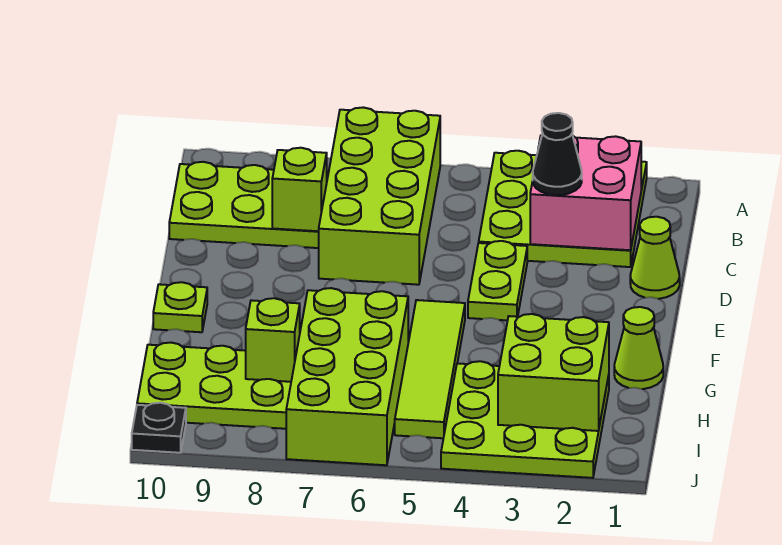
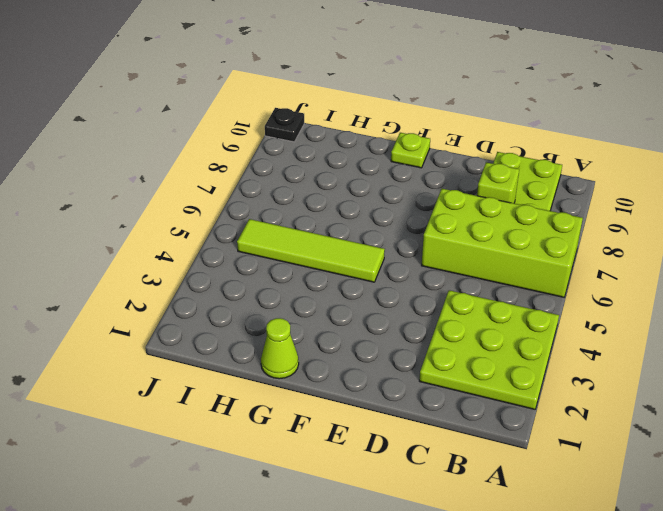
none -> lime 1x1 cone [630,217,680,299]
none -> lime 1x2 plate [468,241,527,320]
none -> lime 2x4 brick [286,288,408,465]

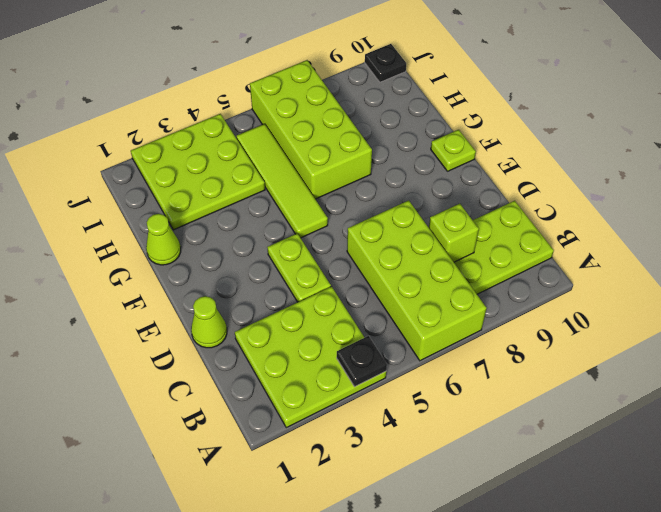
black 1x1 plate [337,336,387,387] -> none
none -> lime 2x3 plate [137,343,291,429]
none -> pink 2x2 brick [530,135,641,250]
none -> lime 2x2 brick [498,314,609,431]

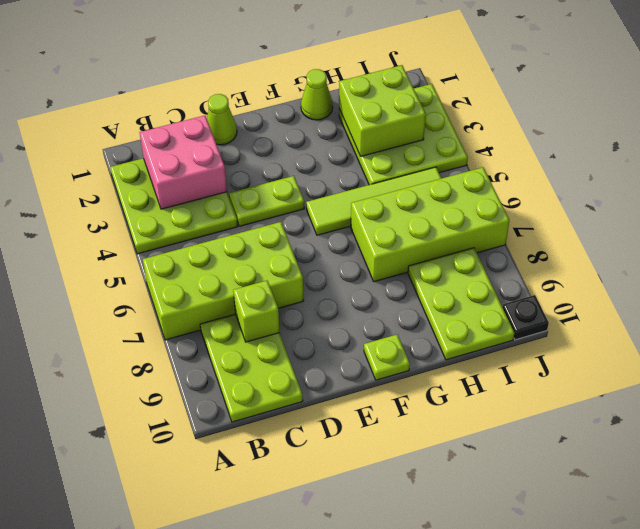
none -> lime 1x1 brick [246,298,300,382]
none -> black 1x1 cone [533,113,582,195]

